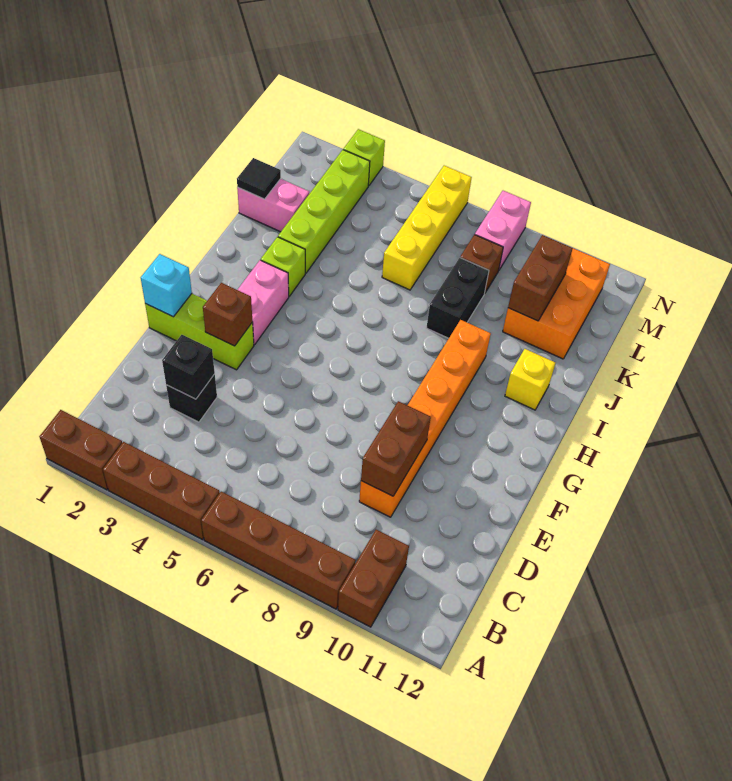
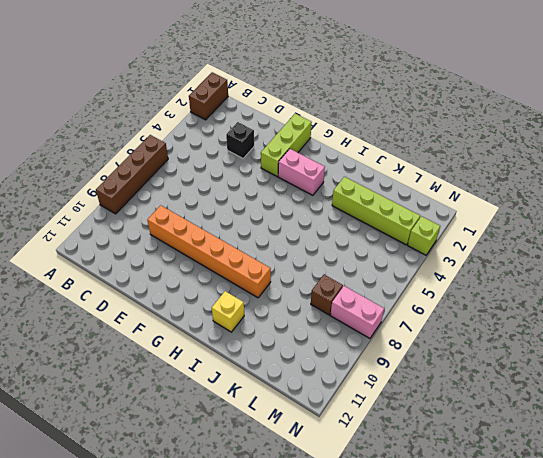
none -> brown 1x3 brick [103,442,220,540]
none -> brown 1x2 brick [338,530,409,627]
none -> lime 1x1 brick [261,237,305,296]

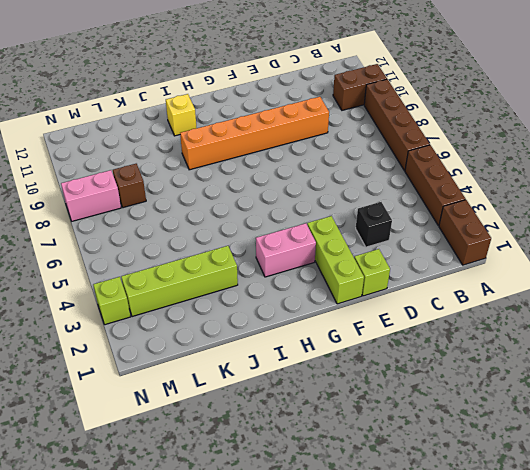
lime 1x1 brick [354,249,390,296] -> lime 1x1 brick moved to [261,237,305,296]
none -> black 1x2 brick [427,258,489,338]
none -> pink 1x2 brick [237,179,309,232]
none -> yellow 1x4 brick [382,166,472,290]

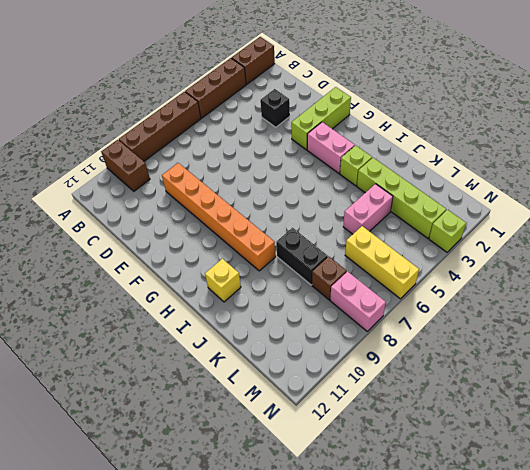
pink 1x2 brick [343,184,393,234] -> pink 1x2 brick moved to [237,179,309,232]
yellow 1x3 brick [345,226,419,299] -> yellow 1x4 brick [382,166,472,290]
none -> orange 2x3 brick [503,248,610,359]
none -> black 1x1 brick [162,335,215,399]
none -> brown 1x2 brick [361,401,431,496]

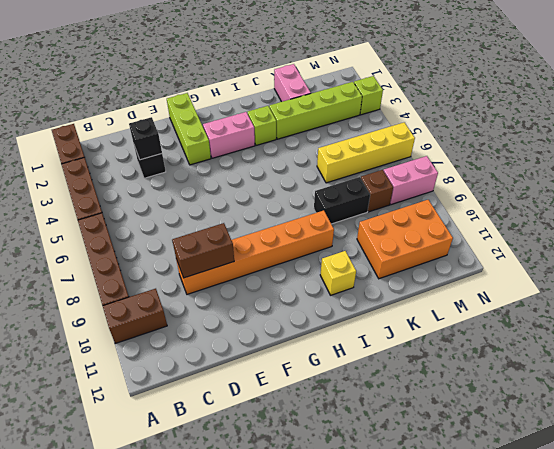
none -> cyan 1x1 brick [141,254,192,317]
none -> brown 1x1 brick [203,283,252,346]
none -> black 1x1 tile [237,158,281,199]

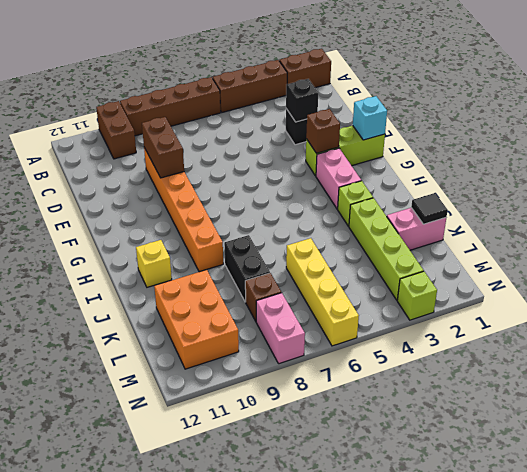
none -> brown 1x2 brick [508,235,573,321]

